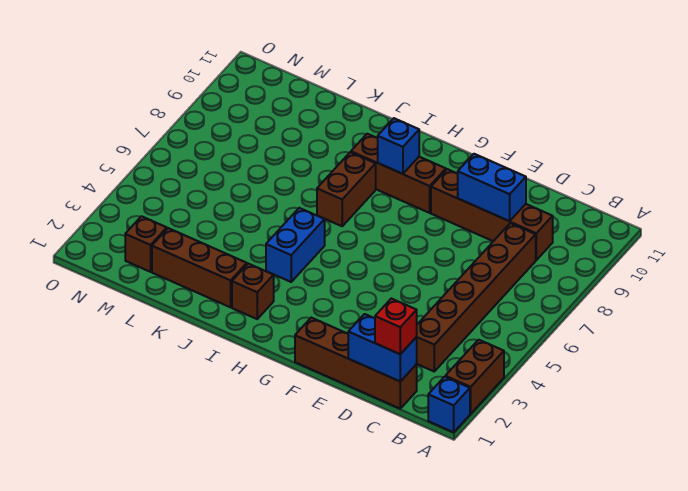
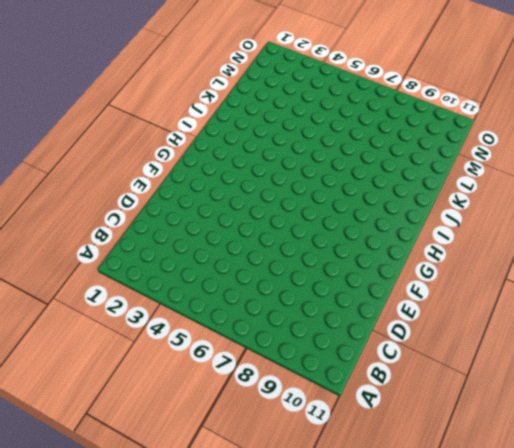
none -> blue 1x1 brick [428,377,470,432]
none -> brown 1x2 brick [445,340,504,414]
none -> brown 1x4 brick [295,318,417,408]

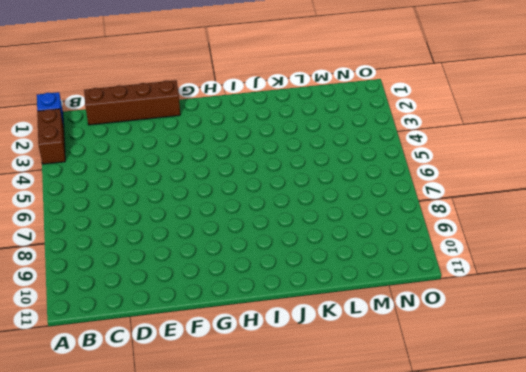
none -> brown 1x6 brick [417,223,536,371]
none -> brown 1x4 brick [431,169,553,260]
none -> brown 1x3 brick [351,134,446,213]

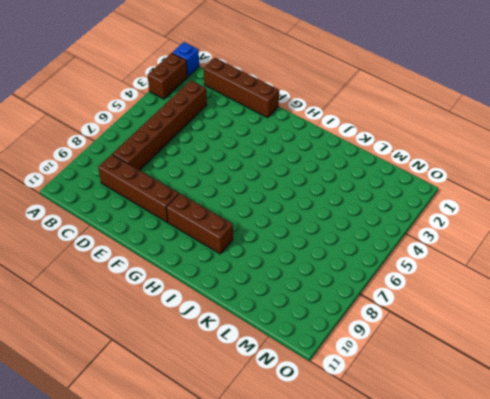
none -> brown 1x1 brick [232,264,274,319]
none -> blue 1x2 brick [266,208,325,282]
none -> brown 1x2 brick [317,152,376,226]

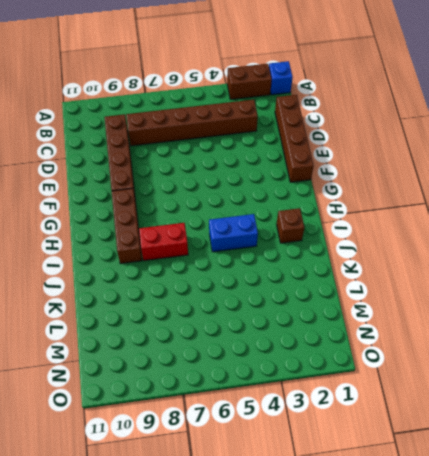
red 1x2 brick [139,223,188,260] -> brown 1x2 brick [317,152,376,226]
none -> brown 1x3 brick [152,228,247,307]
none -> brown 1x1 brick [125,216,167,272]
none -> blue 1x2 brick [348,314,417,381]

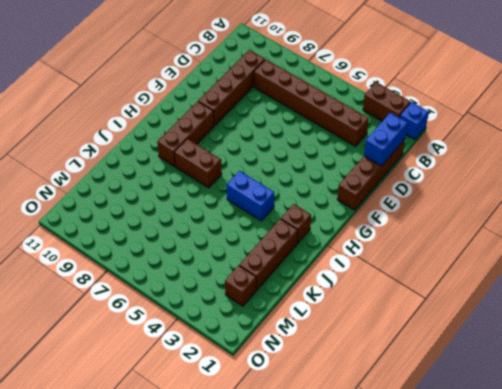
none -> blue 1x2 brick [458,154,526,221]
none -> blue 1x1 brick [378,118,419,174]
none -> red 1x1 brick [375,299,417,354]

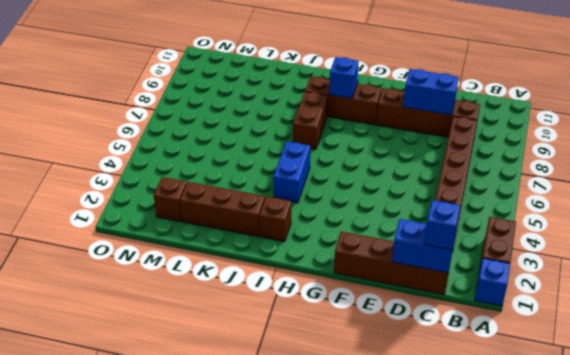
blue 1x1 brick [424,200,460,250] -> red 1x1 brick [375,299,417,354]

